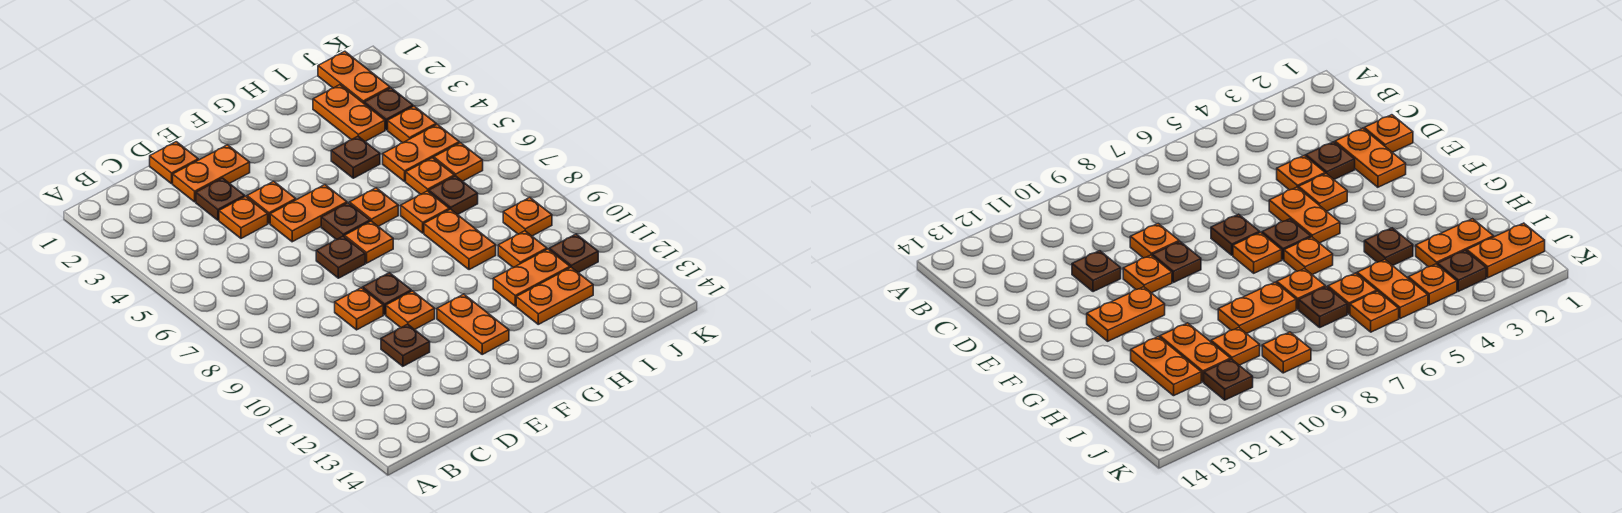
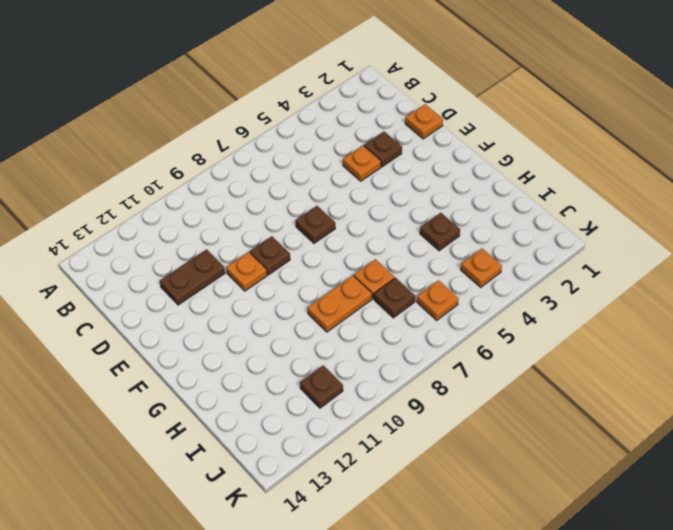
brown 1x2 plate [160,249,225,305] -> brown 1x1 plate [381,324,430,366]
none -> orange 1x2 plate [173,145,250,202]
none -> orange 1x1 plate [335,288,383,330]
none -> orange 1x1 plate [247,181,296,223]
none -> orange 1x2 plate [270,185,347,242]

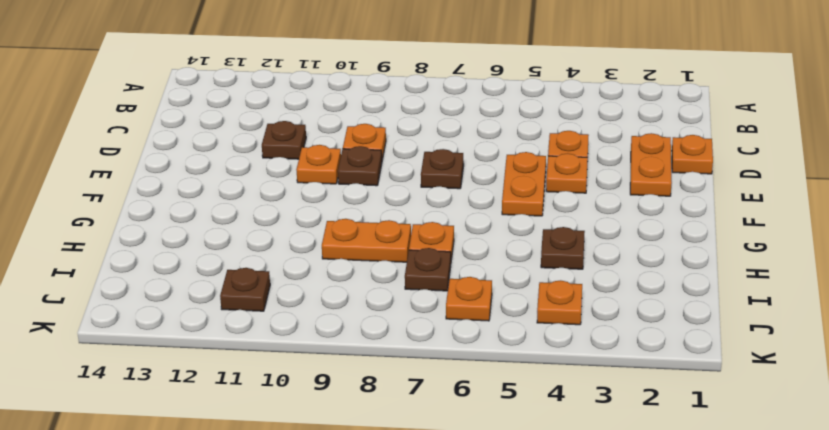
none -> brown 1x1 plate [196,178,245,220]
none -> brown 1x1 plate [321,203,370,240]
none -> orange 1x1 plate [345,221,393,263]
none -> orange 1x2 plate [437,294,509,354]

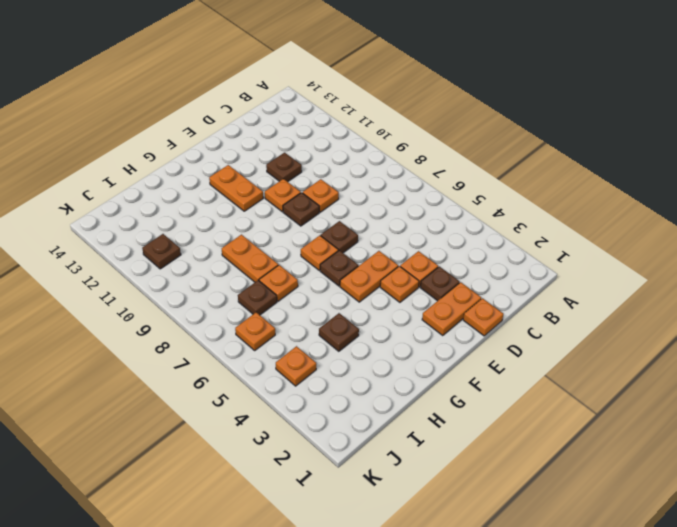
none -> orange 1x1 plate [350,188,398,226]
none -> orange 1x2 plate [493,249,570,306]
none -> orange 1x2 plate [516,267,593,324]
none -> orange 1x2 plate [313,85,385,141]

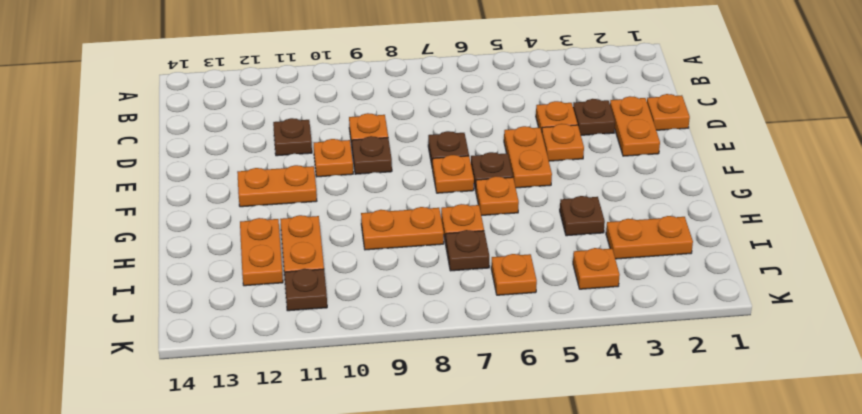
none -> orange 1x2 plate [383,124,459,181]
none -> orange 1x1 plate [406,158,454,194]
none -> orange 1x1 plate [498,231,547,268]
none -> orange 1x2 plate [318,51,390,103]

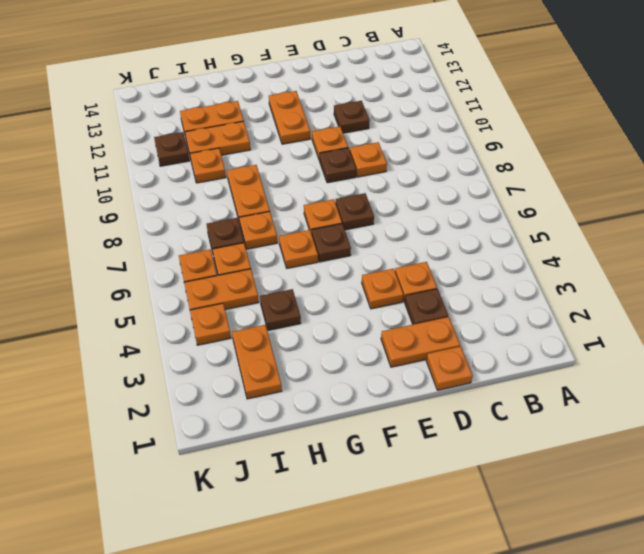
none -> orange 1x2 plate [270,185,347,242]
none -> orange 1x2 plate [318,51,390,103]
none -> brown 1x1 plate [364,88,413,130]
none -> orange 1x1 plate [503,197,552,236]

